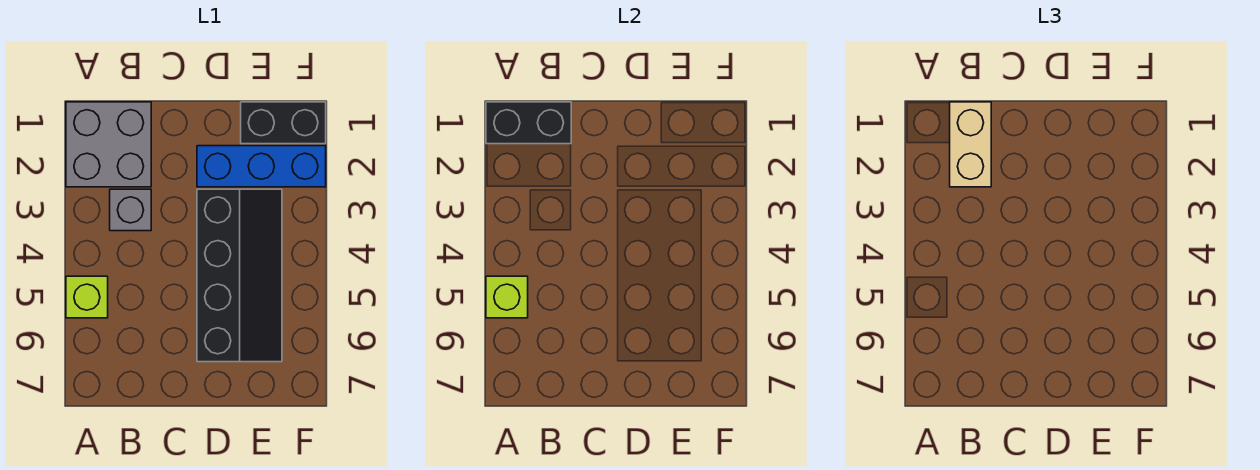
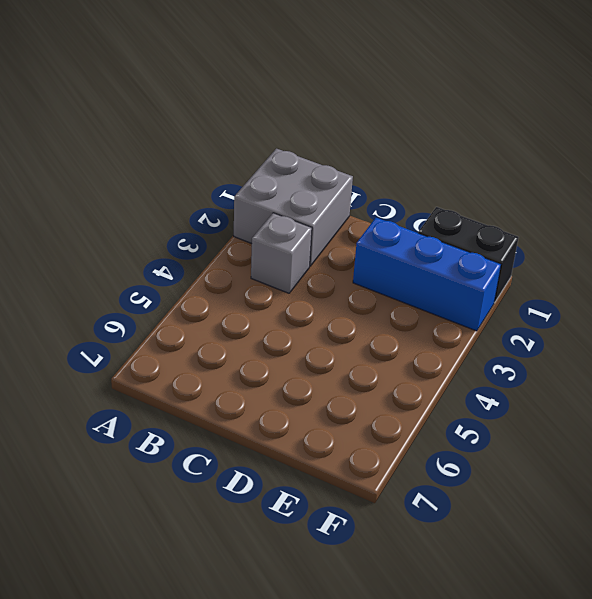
none -> lime 1x1 brick [66,276,108,318]
none -> black 2x4 slope [197,189,282,362]

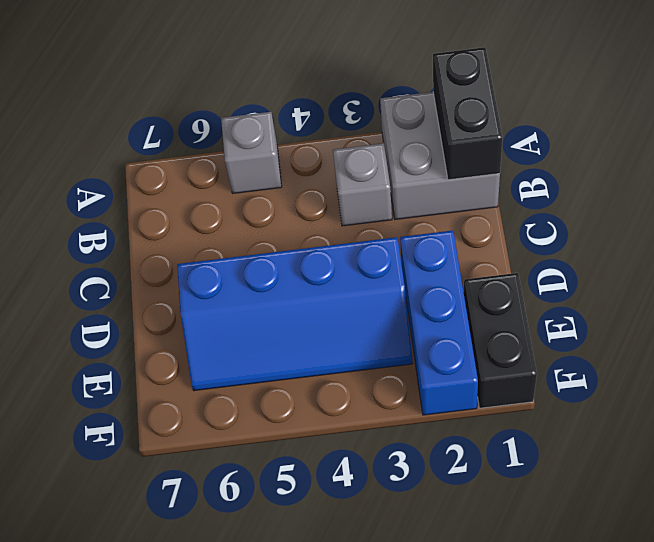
grey 1x1 brick [221,112,282,193] -> lime 1x1 brick [66,276,108,318]
blue 2x4 slope [177,237,413,391] -> black 2x4 slope [197,189,282,362]
none -> lime 1x1 brick [486,276,528,318]
none -> tan 1x2 brick [950,102,991,187]

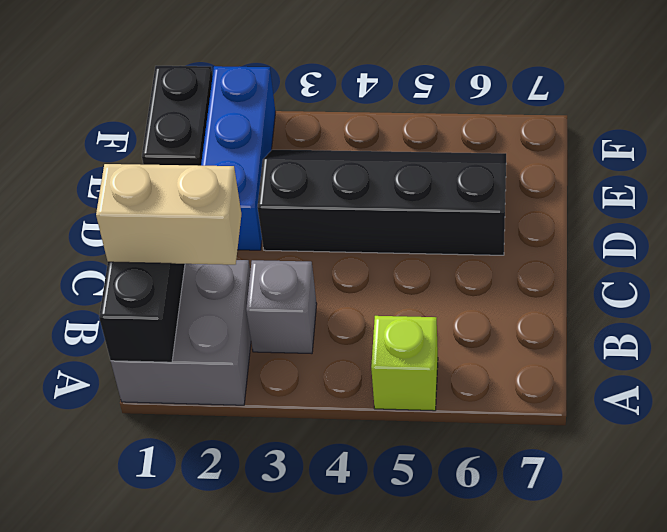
none -> lime 1x1 brick [486,276,528,318]

